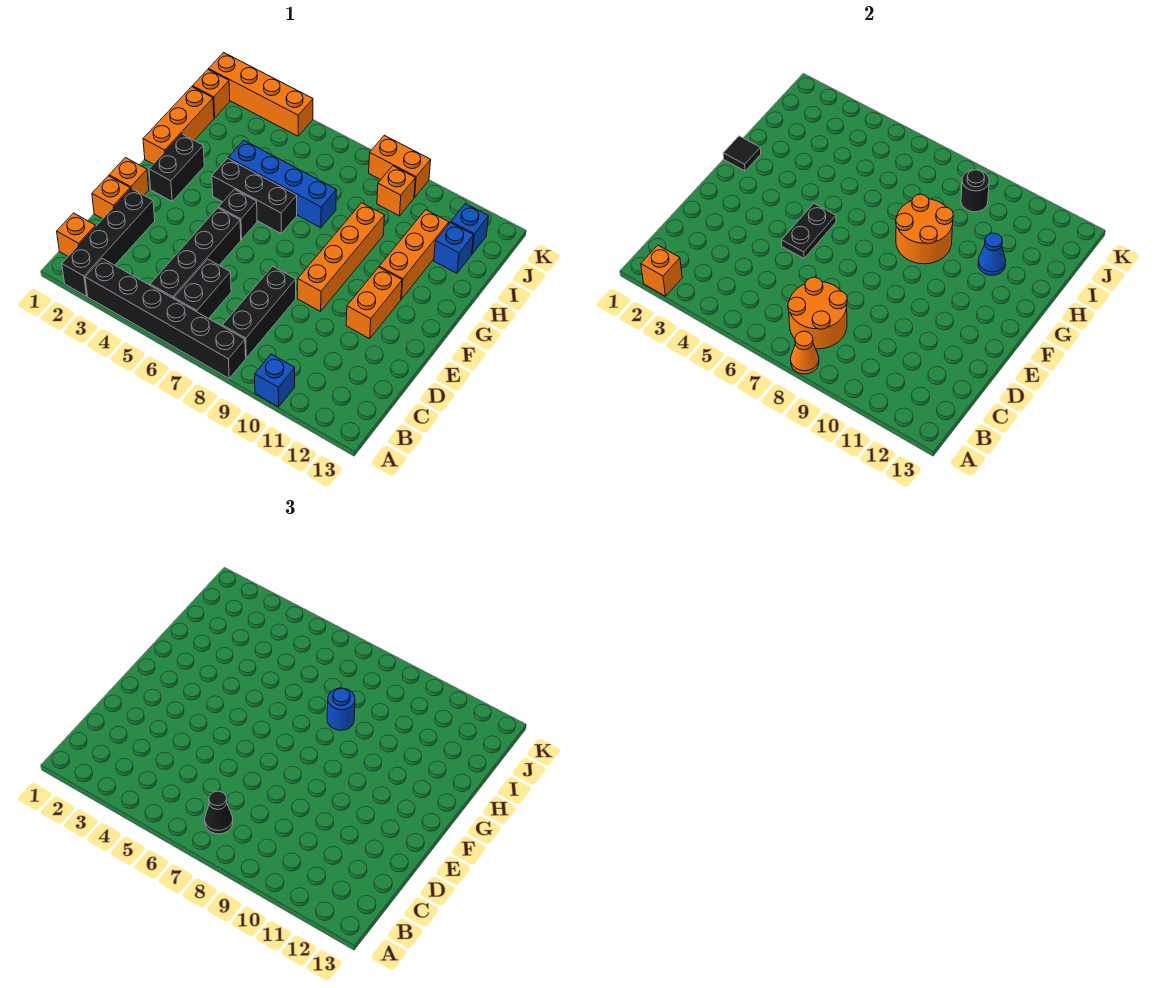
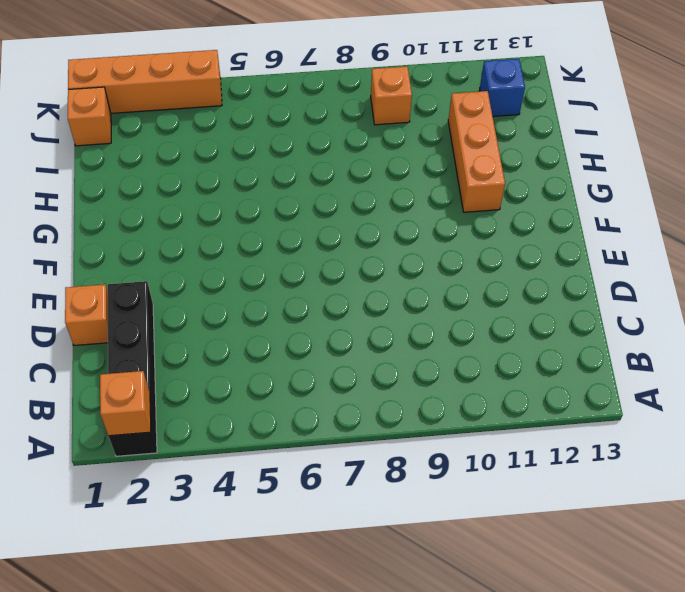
none -> black 1x6 brick [85,258,246,378]
none -> blue 1x1 brick [255,354,295,407]
none -> orange 1x1 brick [57,213,96,256]
none -> black 1x4 brick [150,208,241,299]

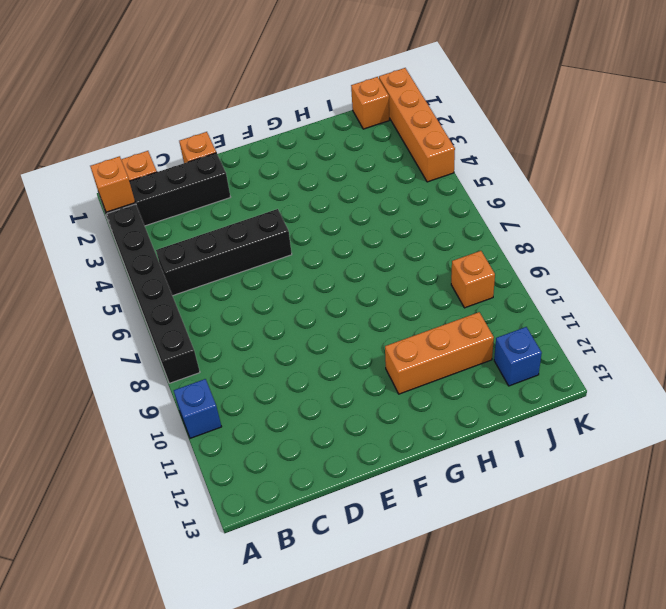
none -> black 1x2 brick [174,259,231,319]
none -> black 1x3 brick [223,266,296,358]
none -> orange 1x1 brick [109,158,149,195]
none -> orange 1x4 brick [298,203,385,311]

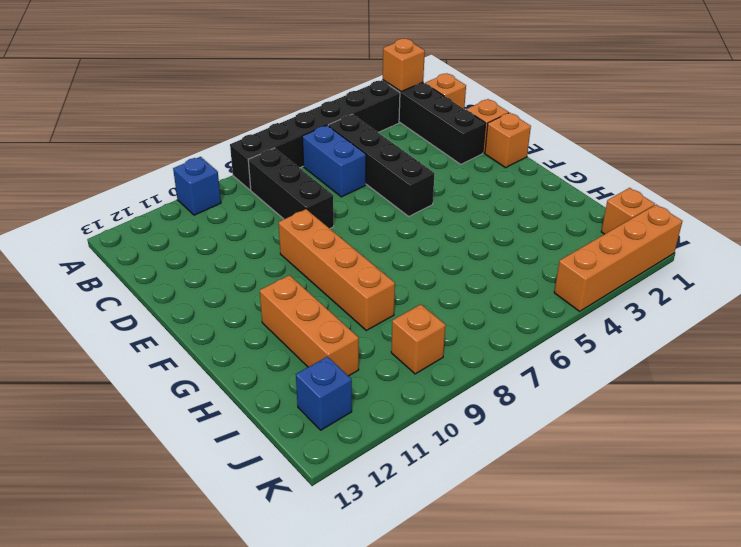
blue 1x2 brick [302,125,366,197] -> black 1x2 brick [174,259,231,319]
none -> orange 1x2 brick [346,267,402,339]
none -> black 1x2 brick [149,134,204,201]
none -> black 1x1 brick [219,189,257,240]
none -> orange 1x3 brick [143,87,214,164]

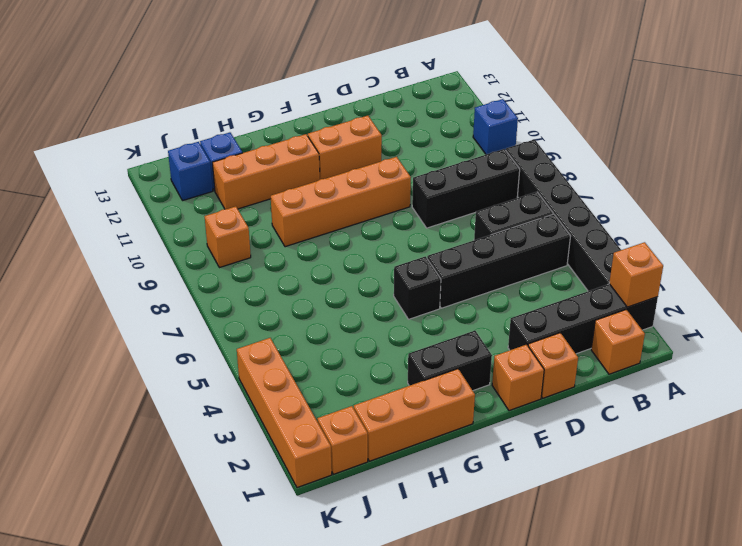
none -> black 1x3 brick [212,158,297,233]
none -> blue 1x4 brick [228,140,336,228]
none -> orange 1x2 brick [369,135,431,197]
none -> orange 1x1 cone [791,331,819,374]

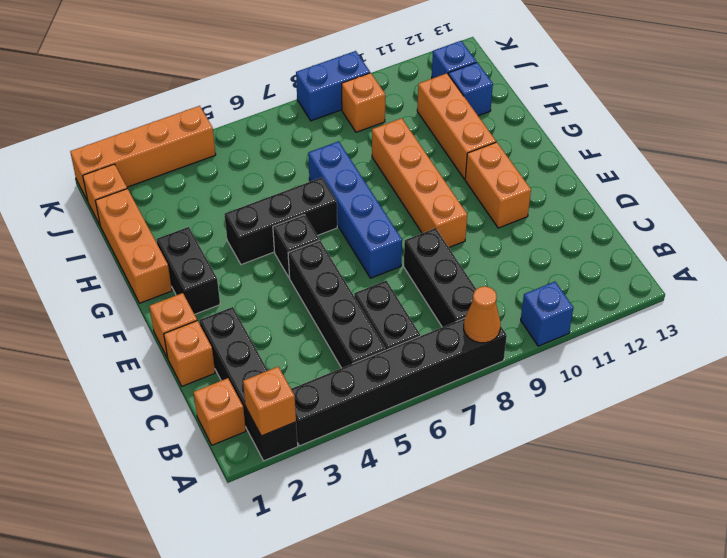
blue 1x4 brick [308,141,402,278] -> blue 1x4 brick turned to [228,140,336,228]
blue 1x2 brick [296,51,370,121] -> orange 1x2 brick [369,135,431,197]
none -> orange 2x2 round brick [788,277,847,349]
none -> black 1x2 plate [782,204,836,258]
none -> black 1x1 tile [723,136,761,171]
none -> orange 2x2 round brick [896,194,953,264]

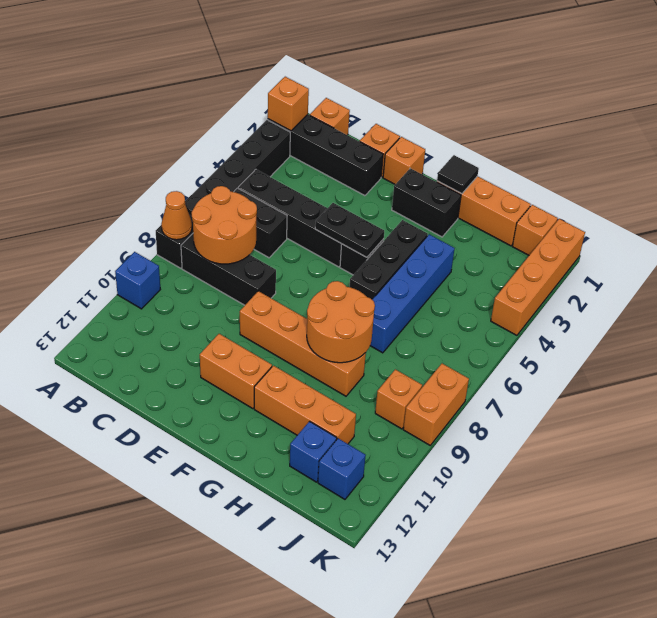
none -> blue 1x1 cone [978,233,1006,275]
none -> black 1x1 round brick [961,170,989,212]
none -> black 1x1 cone [205,791,233,834]
none -> blue 1x1 round brick [327,688,355,730]

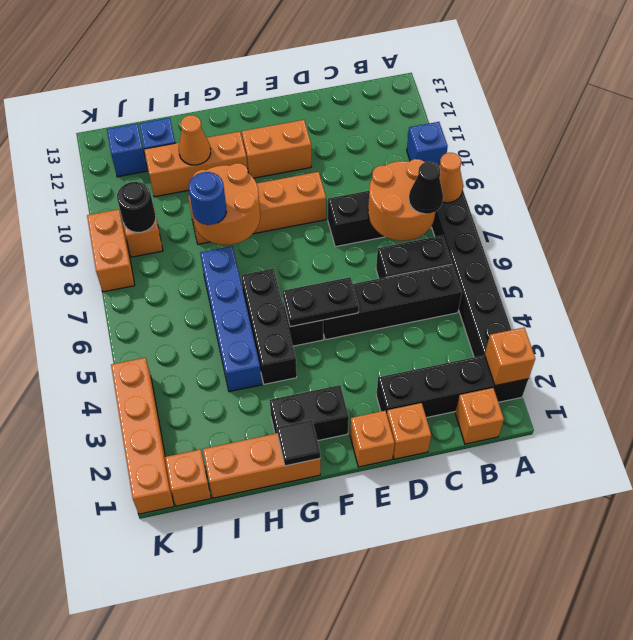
orange 1x1 cone [179,115,211,165] -> blue 1x1 cone [978,233,1006,275]

